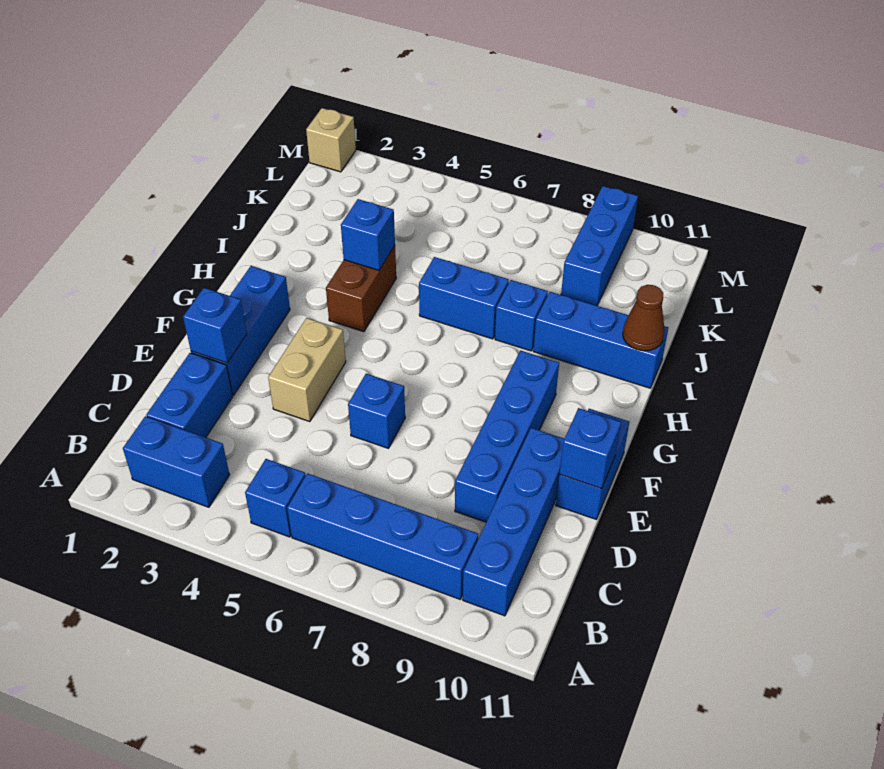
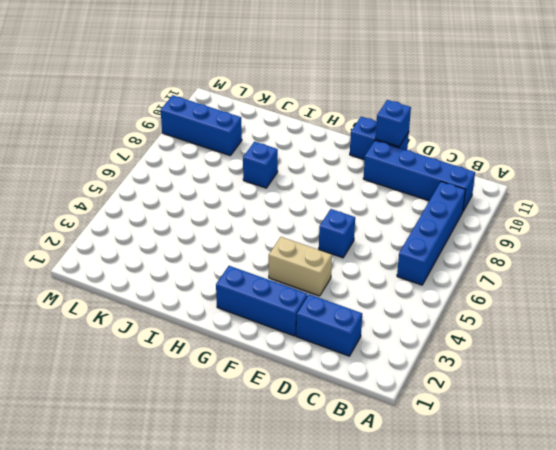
none -> blue 1x2 brick [123,416,230,507]
none -> blue 1x1 brick [245,459,306,537]
none -> blue 1x4 brick [455,351,559,522]

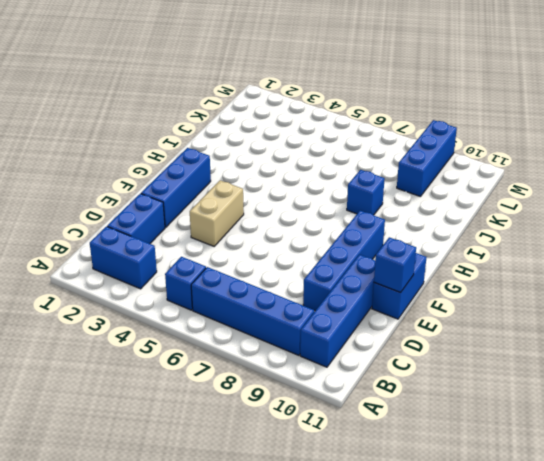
none -> blue 1x1 brick [348,374,405,448]
none -> brown 1x2 brick [326,246,396,332]
none -> blue 1x2 brick [419,257,509,339]

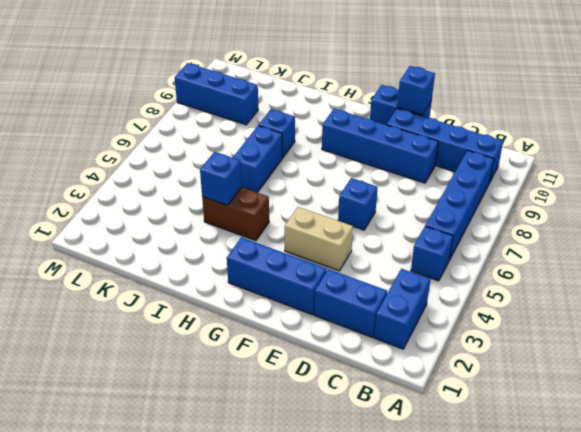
none -> blue 1x3 brick [533,292,668,388]
none -> tan 1x1 brick [306,108,356,172]
none -> blue 1x1 brick [183,288,247,363]

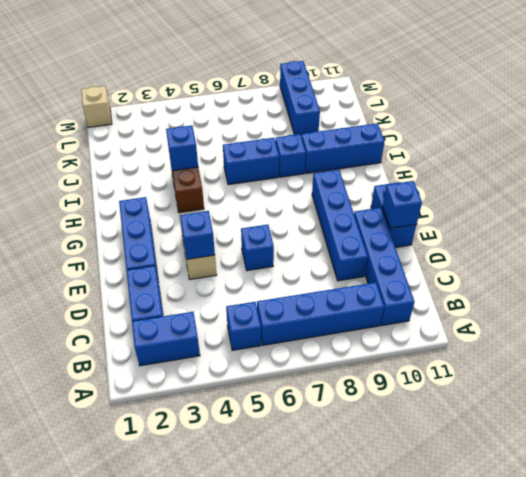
blue 1x1 brick [180,211,215,259] -> blue 1x1 brick moved to [183,288,247,363]
none -> brown 1x1 cone [623,285,665,351]

